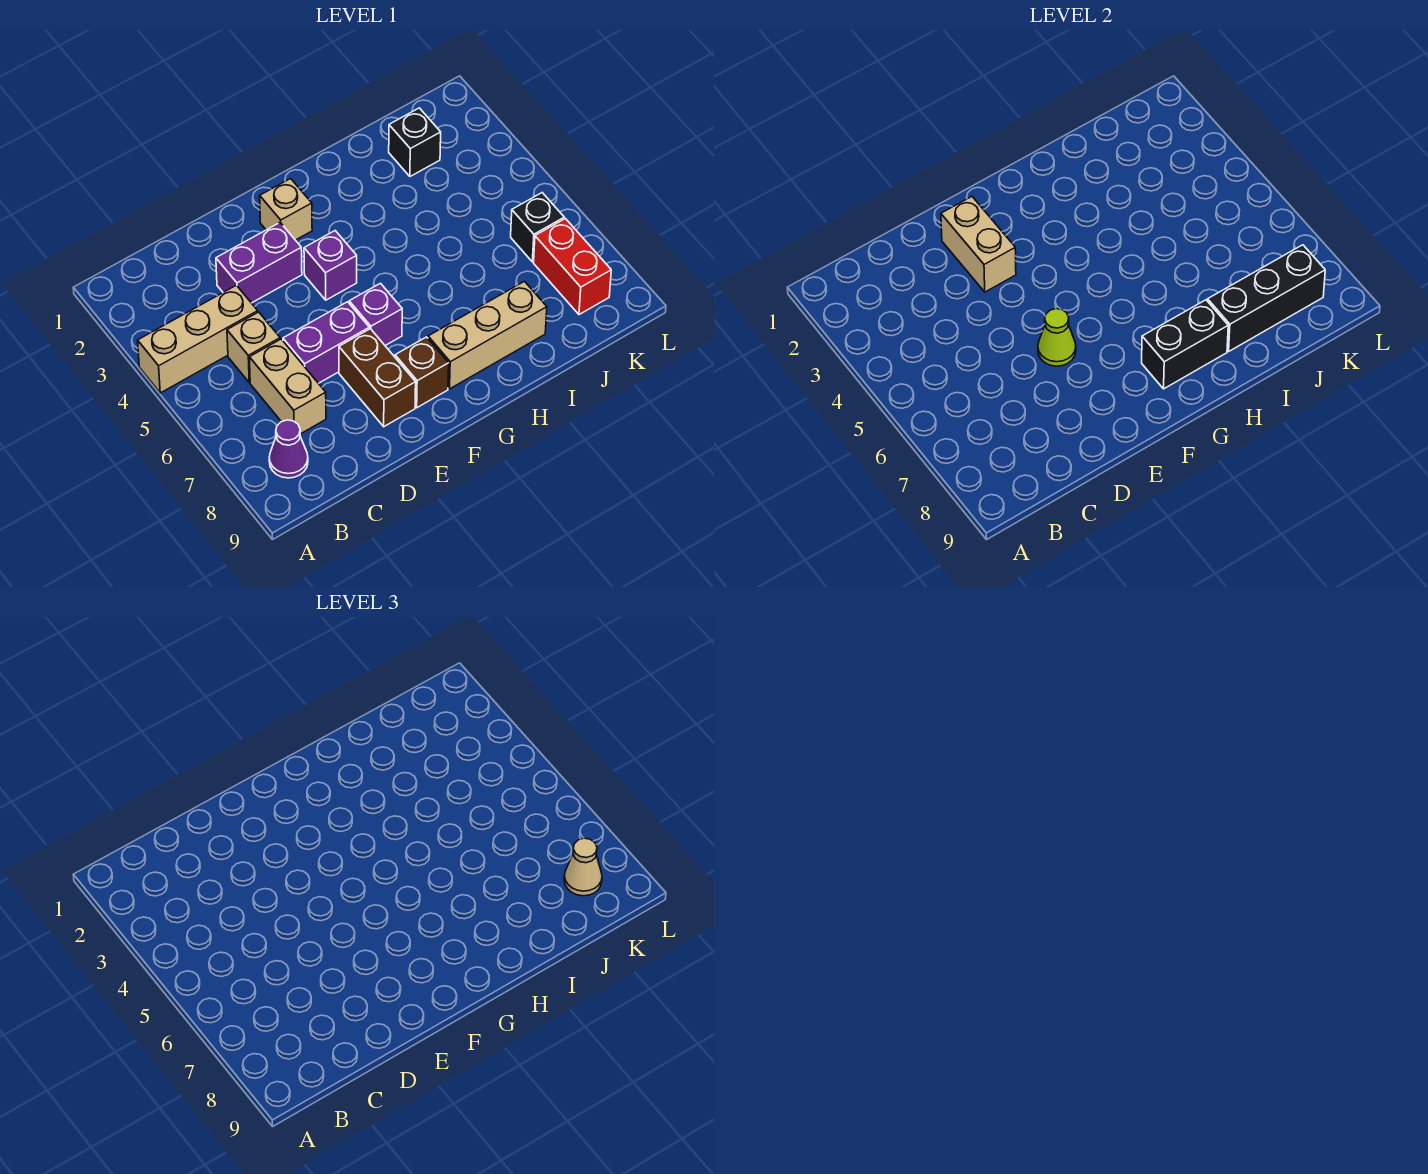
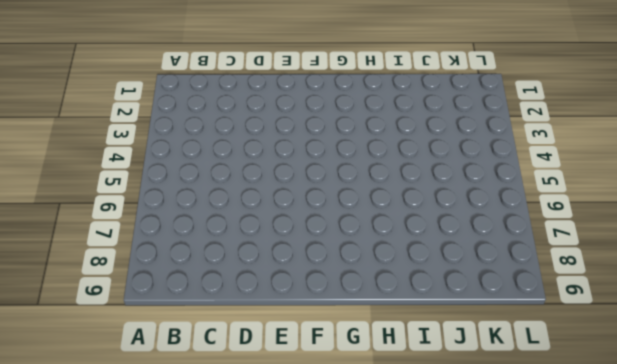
none -> tan 1x3 brick [138,285,258,393]
none -> purple 1x1 cone [269,420,308,478]
none -> tan 1x1 brick [227,312,280,382]

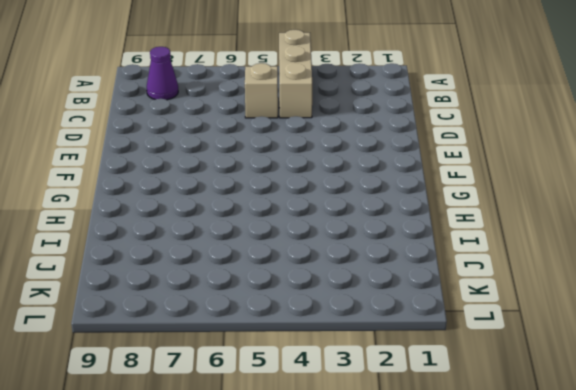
none -> tan 1x2 brick [249,339,326,434]
none -> purple 1x2 brick [216,223,302,303]
none -> purple 1x2 brick [283,302,369,383]

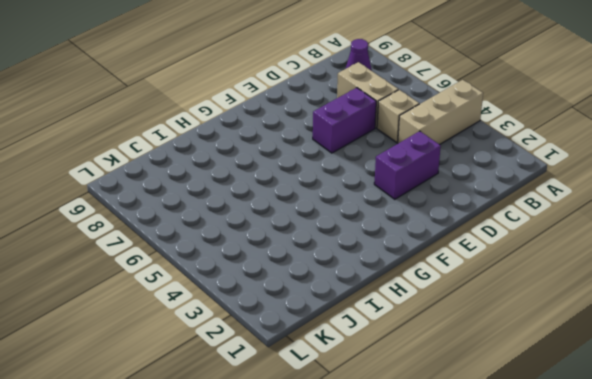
none -> brown 1x2 brick [339,329,416,427]
none -> tan 1x1 brick [260,179,312,240]
none -> purple 1x1 brick [304,231,357,300]

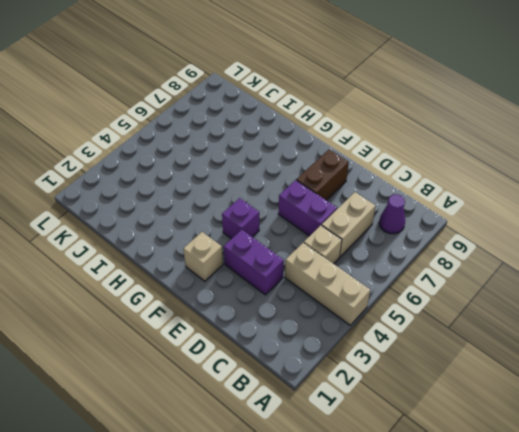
none -> purple 1x1 brick [349,283,402,345]
none -> brown 1x1 brick [395,337,449,408]
none -> tan 1x3 brick [428,281,547,389]

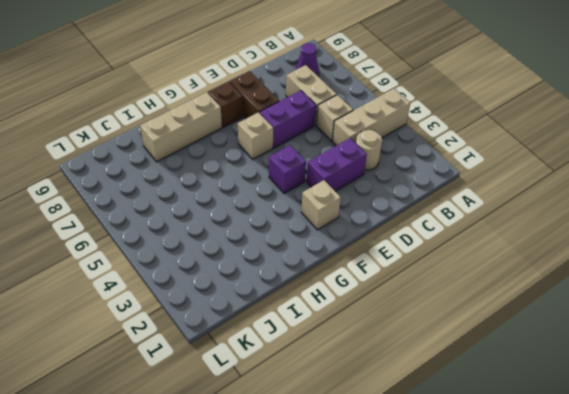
tan 1x1 round brick [356,130,382,170] -> none
tan 1x1 brick [238,112,273,159] -> purple 1x1 brick [349,283,402,345]
none -> black 1x1 brick [389,108,441,176]
none -> black 1x1 brick [511,193,564,262]
none -> red 1x2 brick [534,219,611,315]

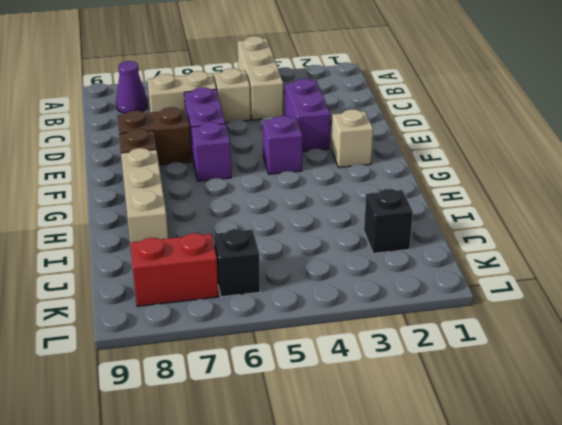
none -> tan 1x2 brick [941,197,1016,292]
none -> lime 1x1 cone [1038,309,1076,366]
none -> black 1x2 brick [1142,300,1228,389]

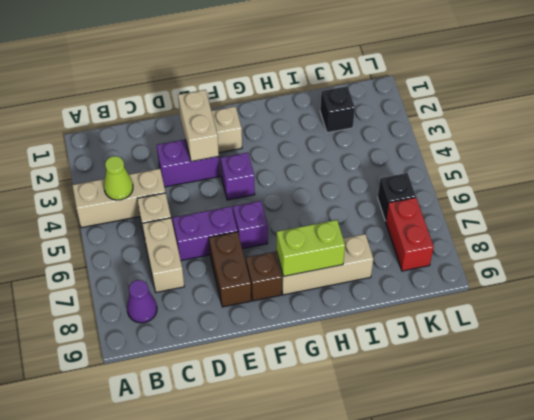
lime 1x1 cone [104,156,133,200] -> lime 1x1 cone moved to [1038,309,1076,366]
lime 1x2 brick [276,220,345,276] -> black 1x2 brick [1142,300,1228,389]
none -> black 1x3 brick [1208,245,1325,351]
none -> tan 1x1 cone [564,838,602,896]

